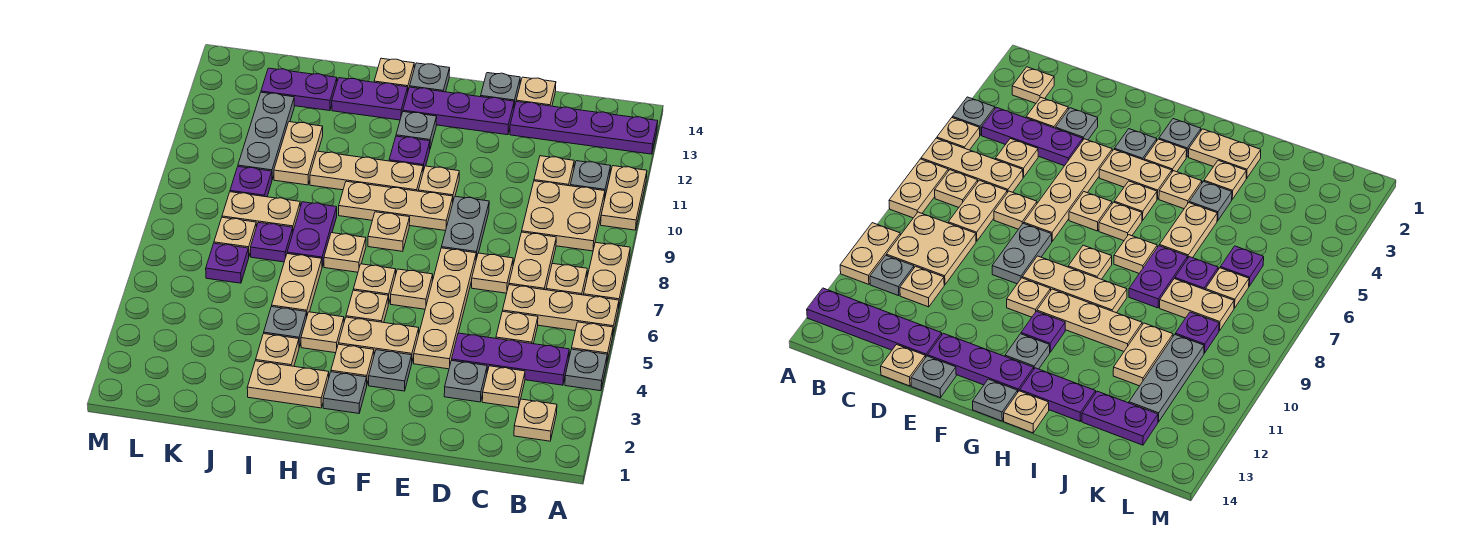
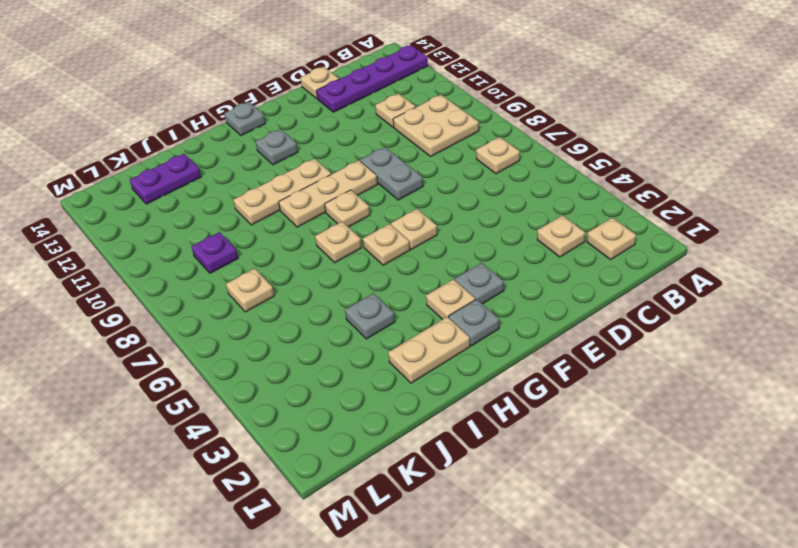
none -> grey 1x1 plate [565,349,607,391]
none -> tan 1x1 plate [572,322,613,361]
none -> tan 1x3 plate [503,285,619,333]
none -> tan 1x2 plate [584,242,630,305]

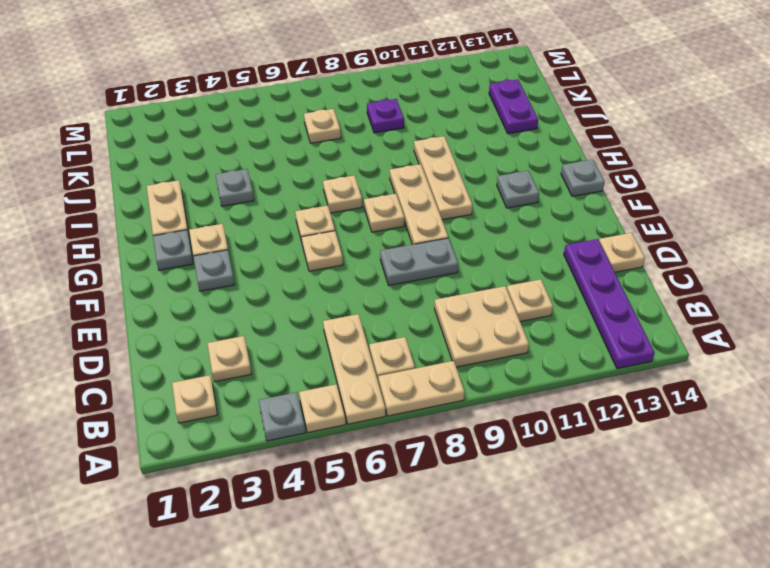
none -> tan 1x2 plate [601,166,647,230]
none -> purple 1x3 plate [452,333,569,385]
none -> grey 1x1 plate [570,161,611,199]
none -> tan 1x1 plate [496,311,538,344]

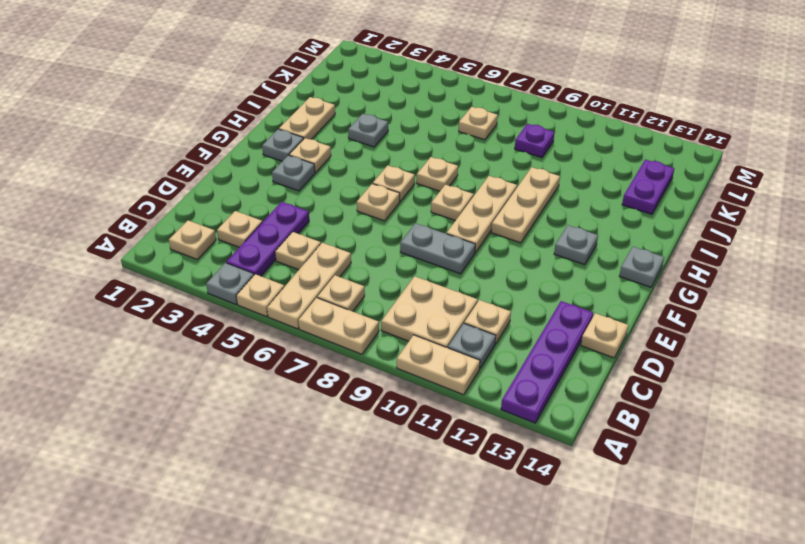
none -> tan 1x2 plate [509,232,556,290]
none -> grey 1x1 plate [444,360,487,402]
none -> tan 1x1 plate [472,253,513,293]
none -> tan 1x4 plate [414,248,476,369]

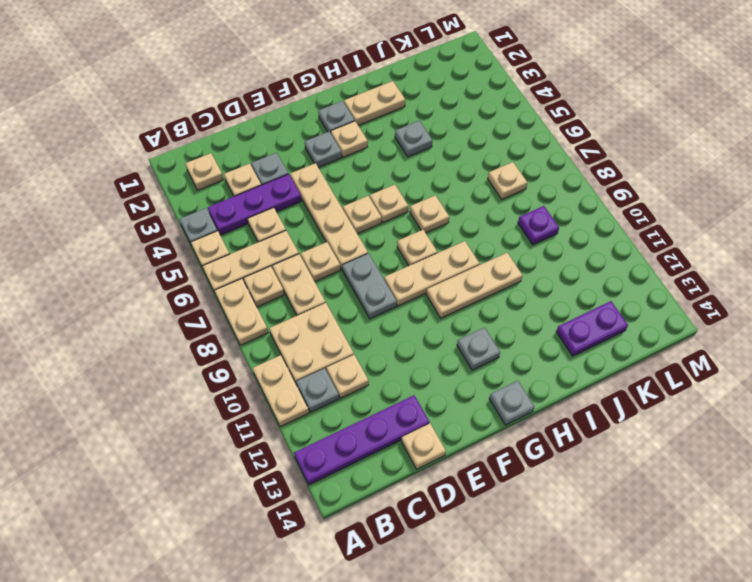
none -> purple 1x3 plate [403,87,514,135]
none -> grey 1x1 plate [481,73,520,107]
none -> tan 1x2 plate [339,317,419,361]
none -> tan 1x1 plate [418,166,459,200]

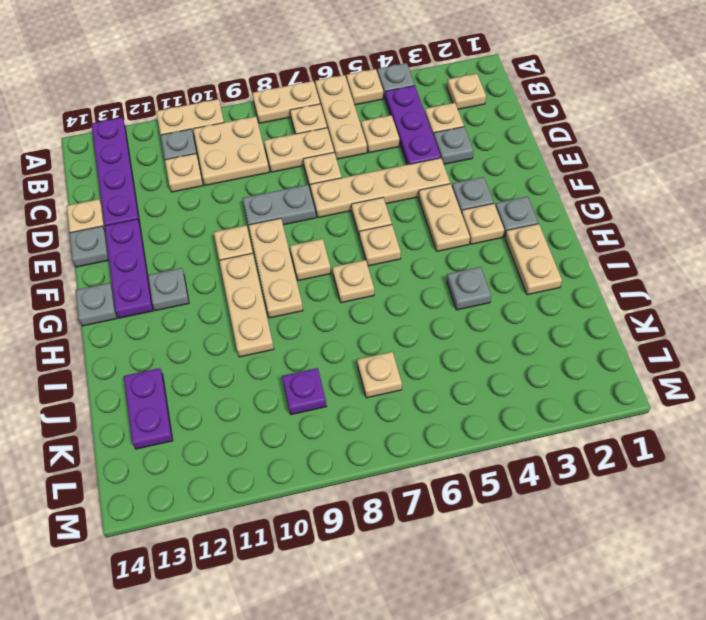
none -> tan 1x1 plate [346,290,388,323]
none -> purple 1x1 plate [389,136,430,171]
none -> tan 1x1 plate [301,312,344,353]
none -> purple 1x2 plate [332,78,408,120]

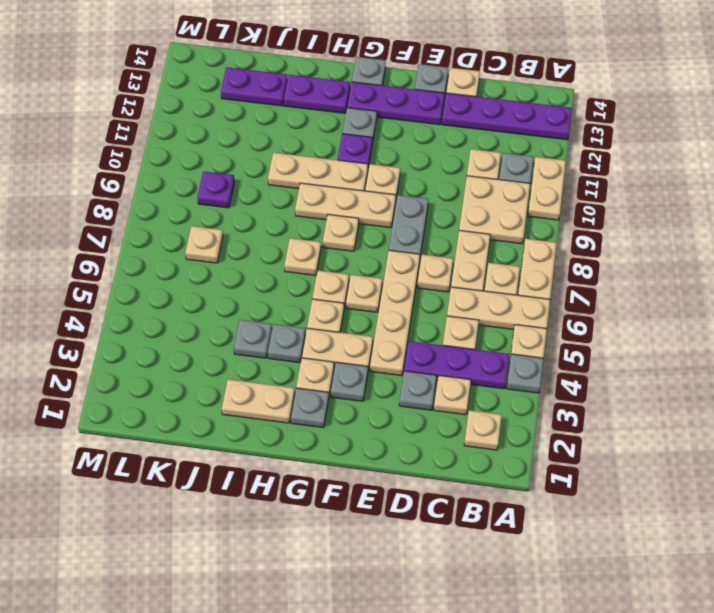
grey 1x1 plate [268,324,305,363] -> tan 1x1 plate [301,312,344,353]
none -> tan 1x1 plate [374,58,414,90]
none -> tan 1x1 plate [256,334,299,366]
none -> tan 1x2 plate [272,254,322,315]
none -> purple 1x2 plate [287,202,337,266]

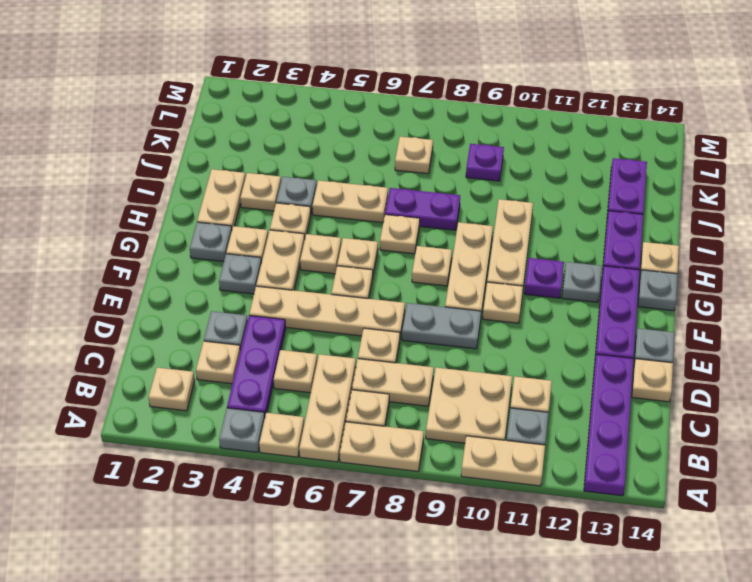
none -> purple 1x1 plate [251,222,293,262]
none -> tan 1x2 plate [222,192,300,231]
none -> tan 1x2 plate [274,122,323,185]
none -> purple 1x1 plate [206,243,249,283]

